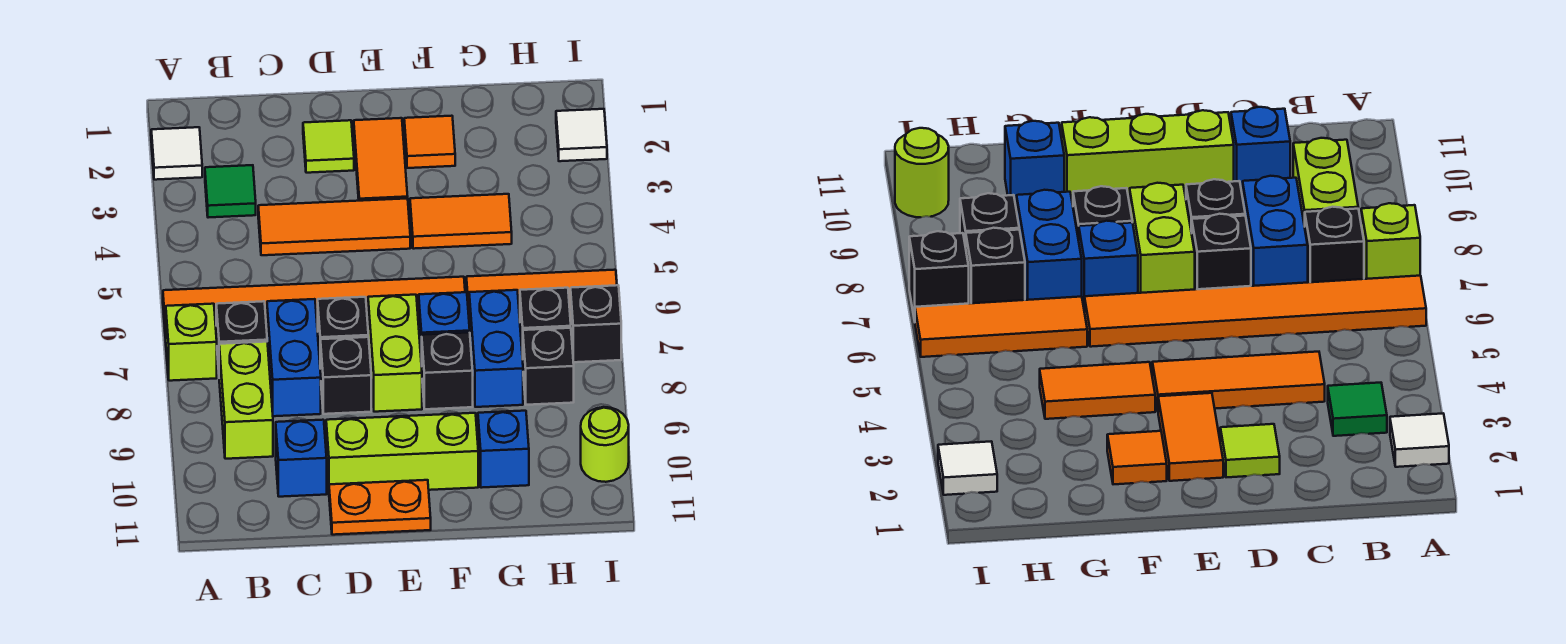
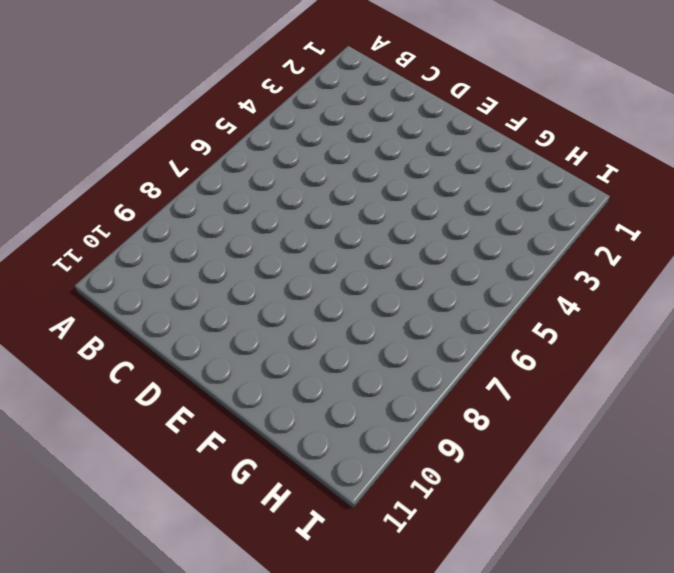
none -> white 1x1 tile [151,127,202,180]
none -> orange 1x6 tile [163,277,465,338]
none -> lime 1x1 brick [166,304,217,381]

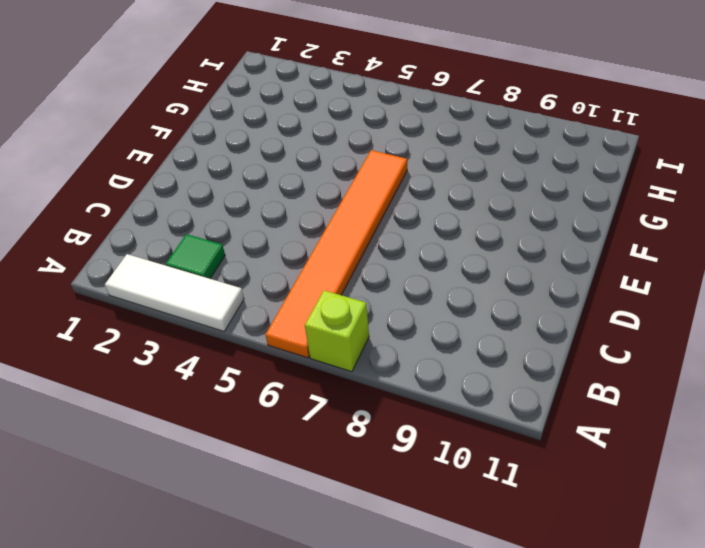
white 1x3 tile [105,254,244,331] -> white 1x1 tile [151,127,202,180]
none -> black 1x1 brick [216,301,267,369]
none -> lime 1x2 brick [219,342,273,459]
none -> orange 1x3 tile [258,198,410,255]

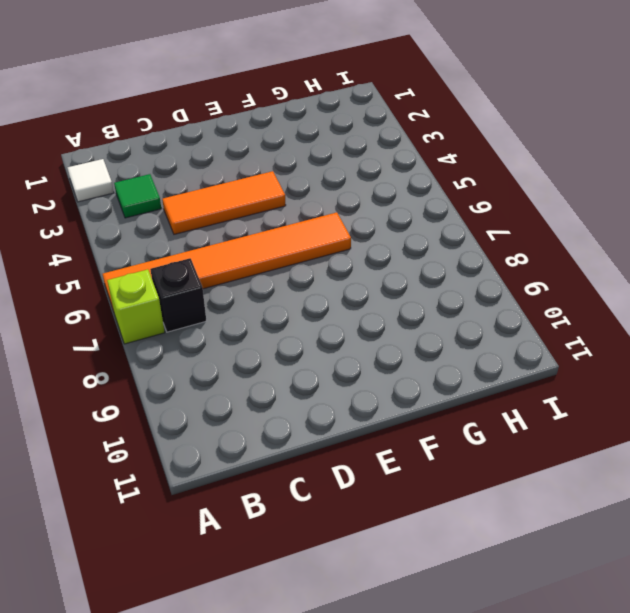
none -> lime 1x2 brick [219,342,273,459]
none -> blue 1x2 brick [267,299,321,416]
none -> blue 1x1 brick [276,420,327,497]

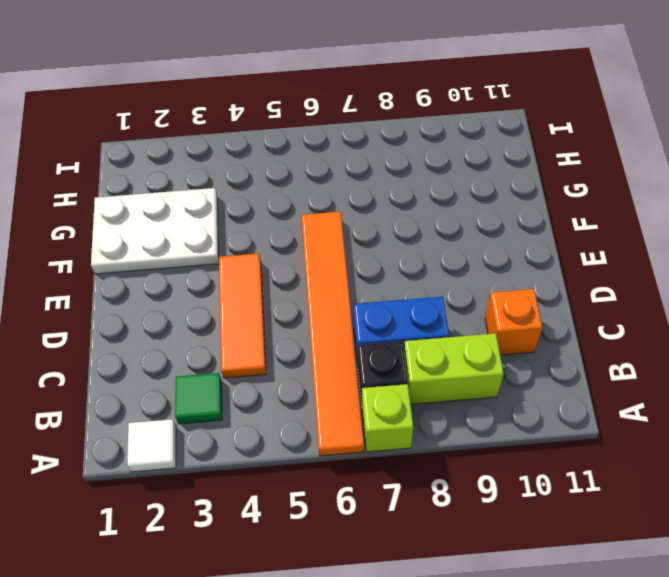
orange 1x1 brick [485,289,542,355] -> blue 1x1 brick [276,420,327,497]
white 2x3 plate [91,188,219,274] -> orange 1x1 tile [404,116,455,168]
none -> lime 1x1 tile [303,120,354,173]
none -> black 1x1 brick [318,297,368,360]
none -> black 1x1 brick [320,337,371,414]

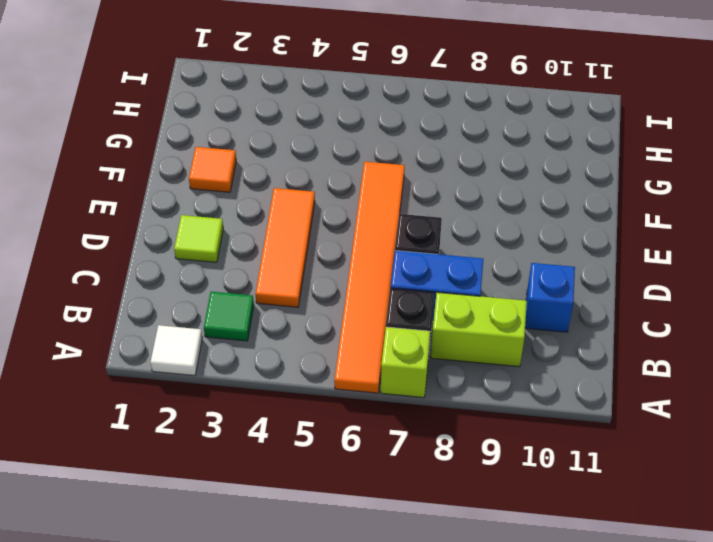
none -> black 1x1 brick [320,337,371,414]
none -> lime 1x3 brick [326,413,478,490]
none -> orange 1x2 plate [329,480,431,535]

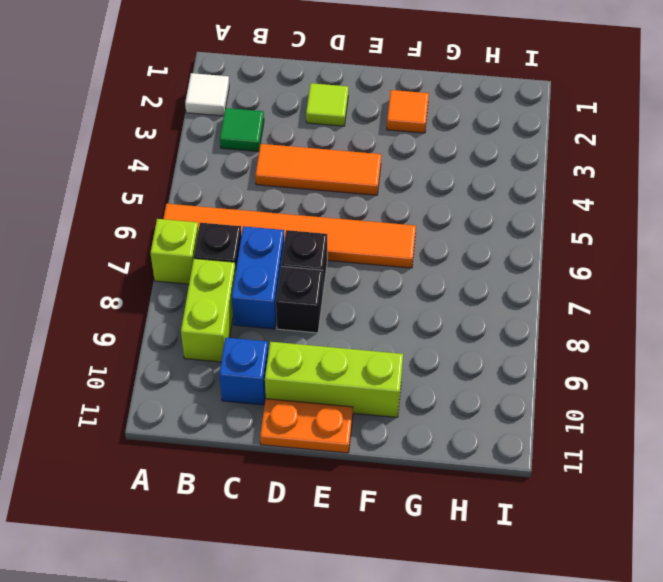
none -> orange 1x2 tile [354,118,408,201]
none -> lime 1x2 brick [368,295,422,412]
none -> orange 1x2 tile [410,194,512,249]

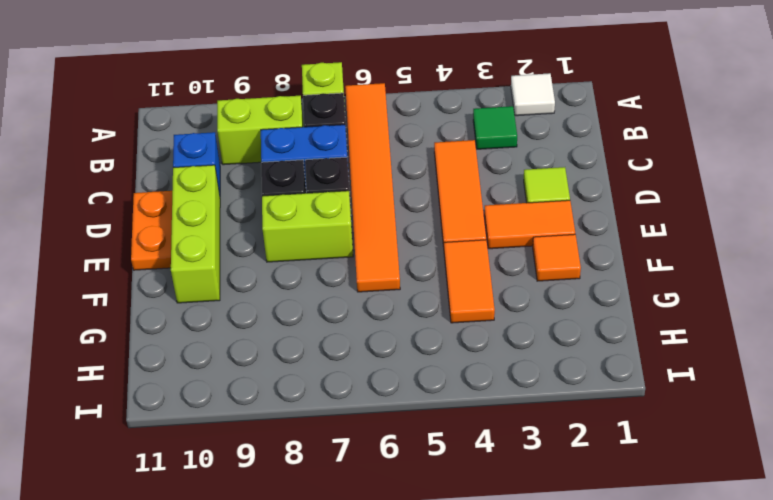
none -> blue 1x1 brick [419,292,470,366]
none -> black 1x1 brick [422,332,473,409]
none -> orange 1x3 tile [466,270,617,321]

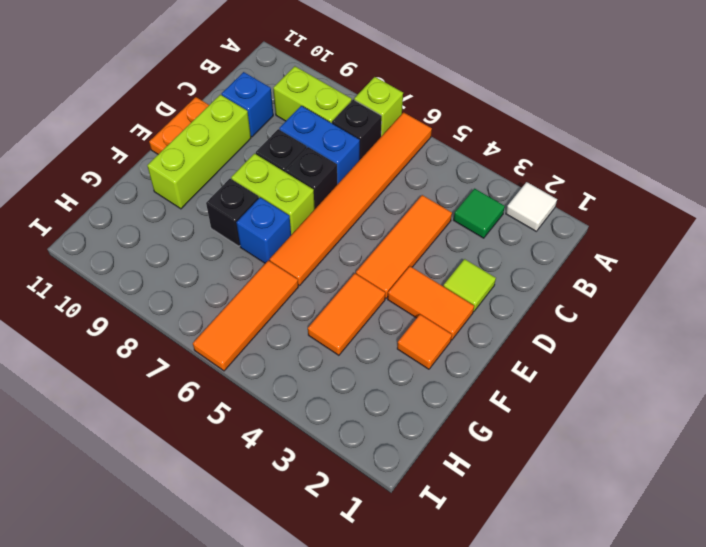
none -> blue 1x2 brick [469,290,523,407]
none -> blue 1x1 brick [478,411,529,488]
none -> black 1x1 brick [520,288,571,359]

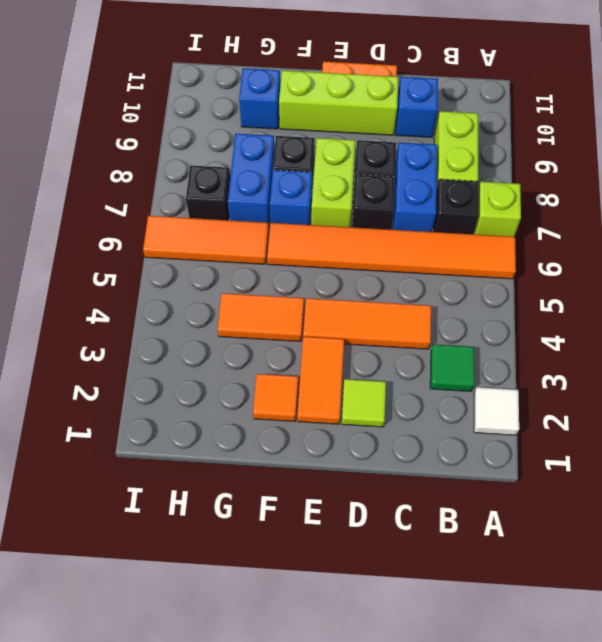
none -> black 1x1 brick [523,328,574,405]
none -> white 1x1 tile [556,109,607,161]
none -> black 1x1 brick [571,285,621,362]

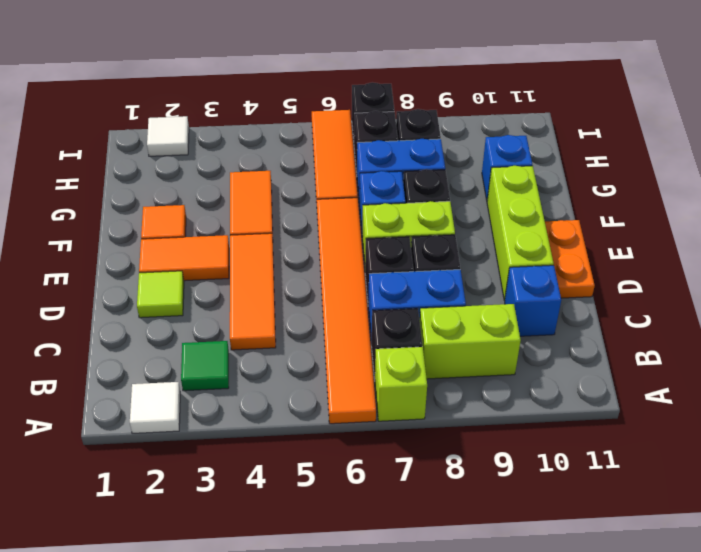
none -> lime 1x1 round brick [581,407,629,482]

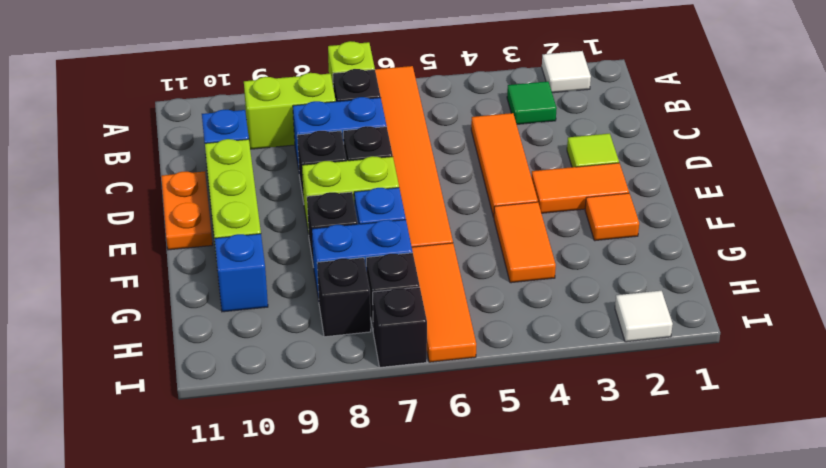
none -> lime 1x1 round brick [581,407,629,482]

